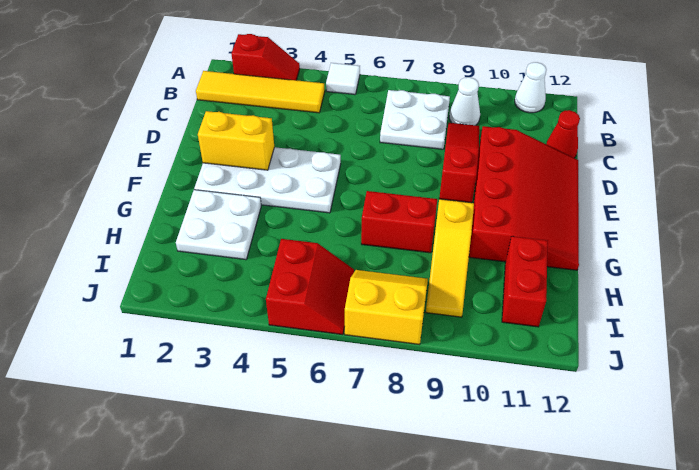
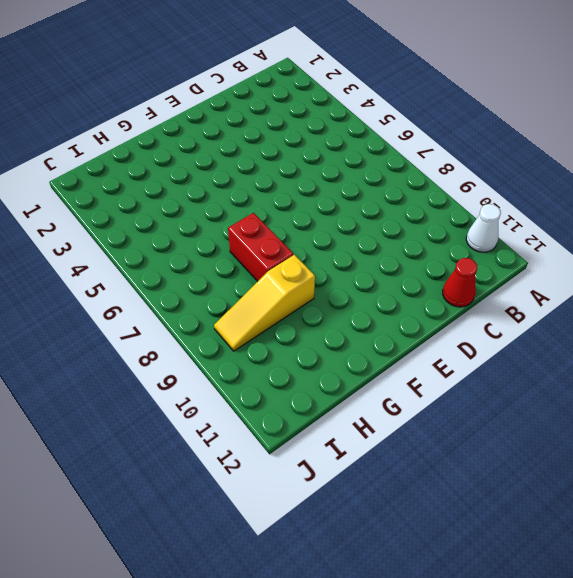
none -> red 1x2 slope [232,34,300,80]
none -> white 1x1 tile [326,63,360,94]
none -> yellow 1x4 tile [196,71,325,113]

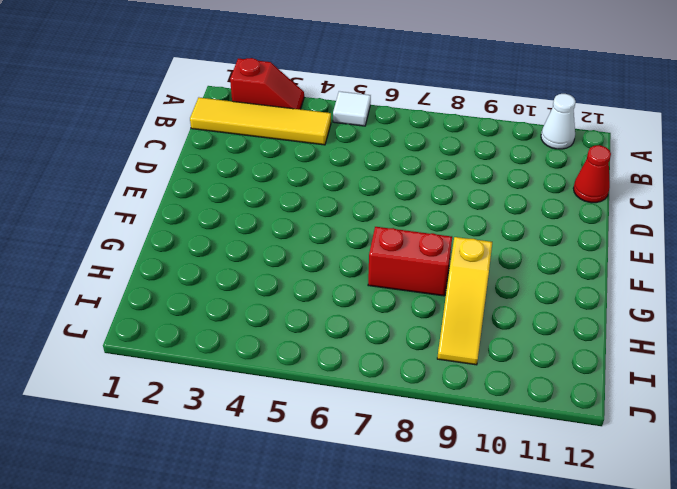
none -> white 2x2 plate [380,90,450,149]
none -> white 1x1 cone [449,77,480,125]
none -> red 1x3 slope [439,123,479,203]

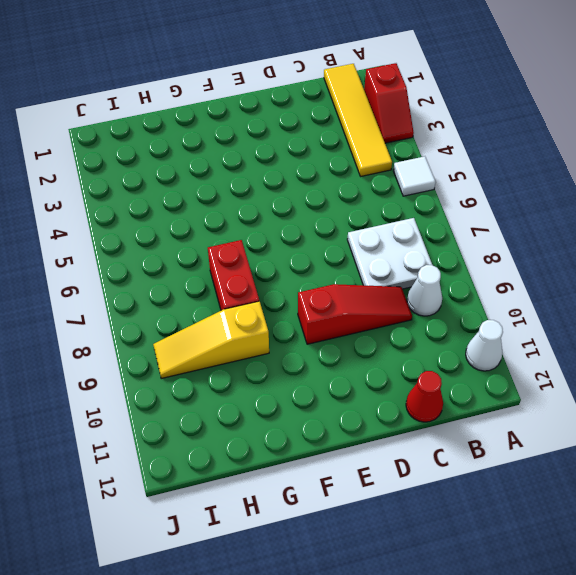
none -> red 3x4 slope [469,126,579,270]
none -> white 2x4 plate [194,147,341,213]
none -> white 2x2 plate [176,190,261,260]

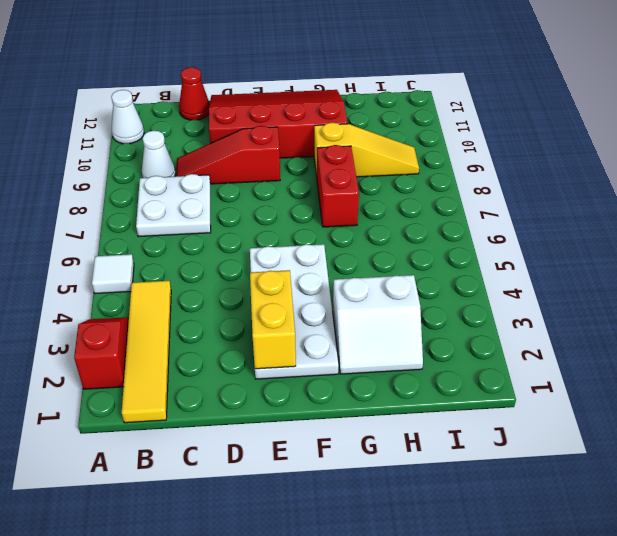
white 2x2 slope [333,275,423,374] -> white 2x2 plate [176,190,261,260]
none -> red 1x2 brick [502,236,548,327]
none -> red 2x2 slope [266,239,354,335]
none -> yellow 2x2 slope [345,270,428,345]

